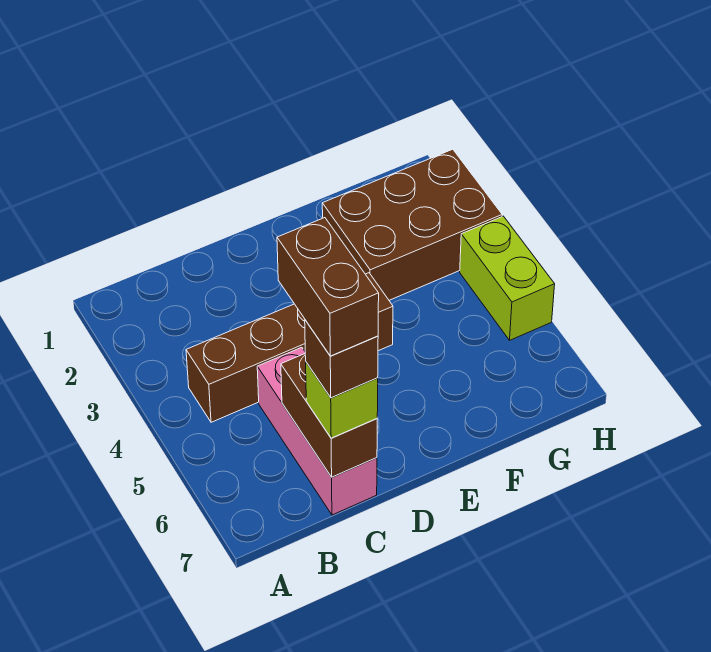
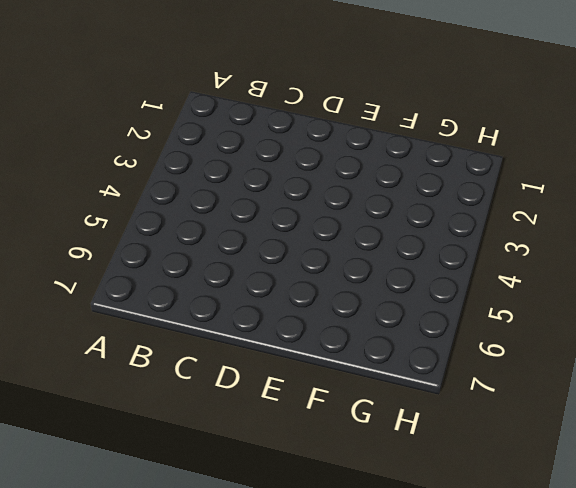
none -> brown 1x4 brick [186,273,393,422]
none -> pink 1x3 brick [257,347,377,515]

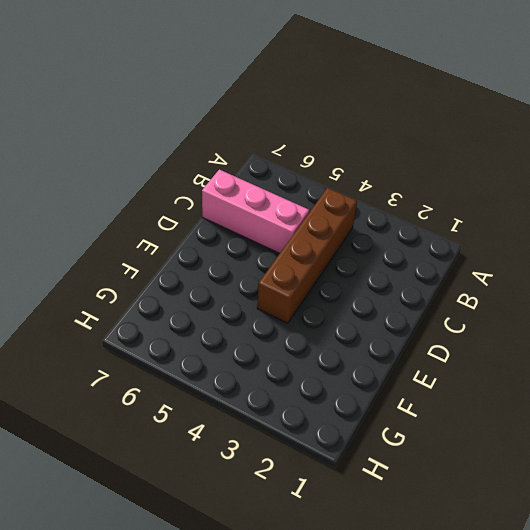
none -> brown 2x3 brick [322,149,502,300]
none -> lime 1x2 brick [460,216,555,340]

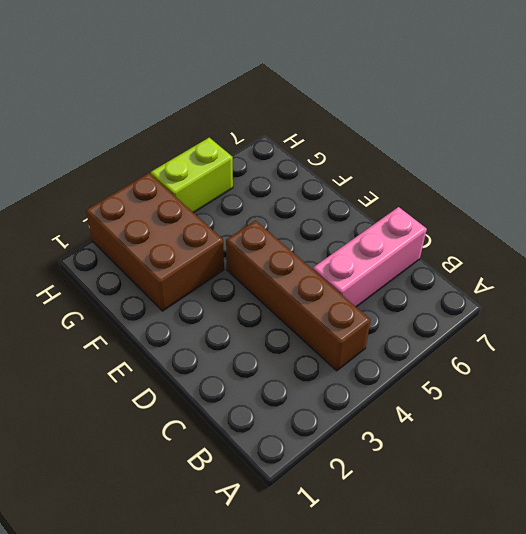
none -> brown 1x2 brick [281,354,377,477]
none -> lime 1x1 brick [306,362,378,438]

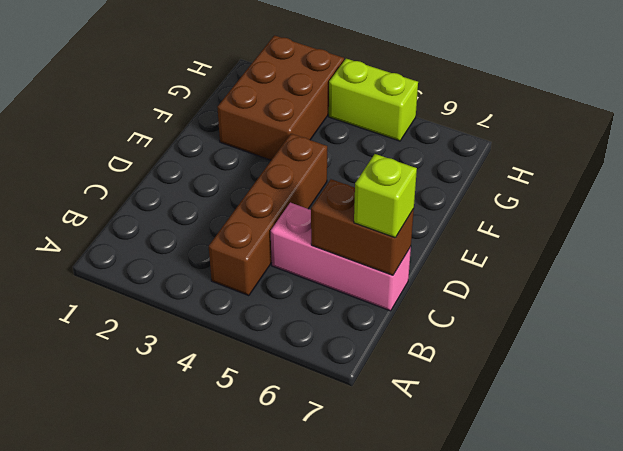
none -> brown 1x1 brick [305,320,378,398]
none -> brown 1x2 brick [277,218,379,356]

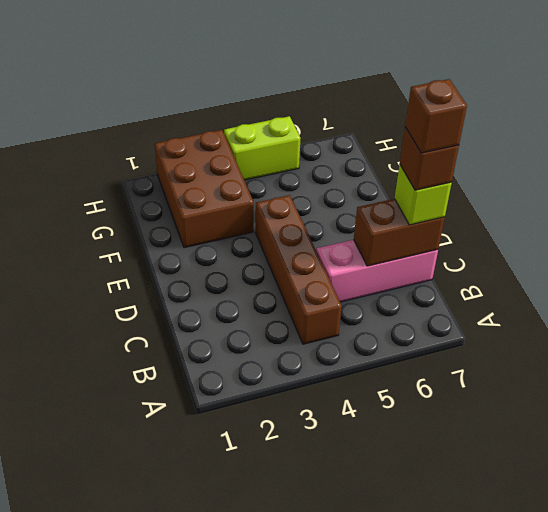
brown 1x1 brick [405,79,467,153] -> brown 1x2 brick [277,218,379,356]

